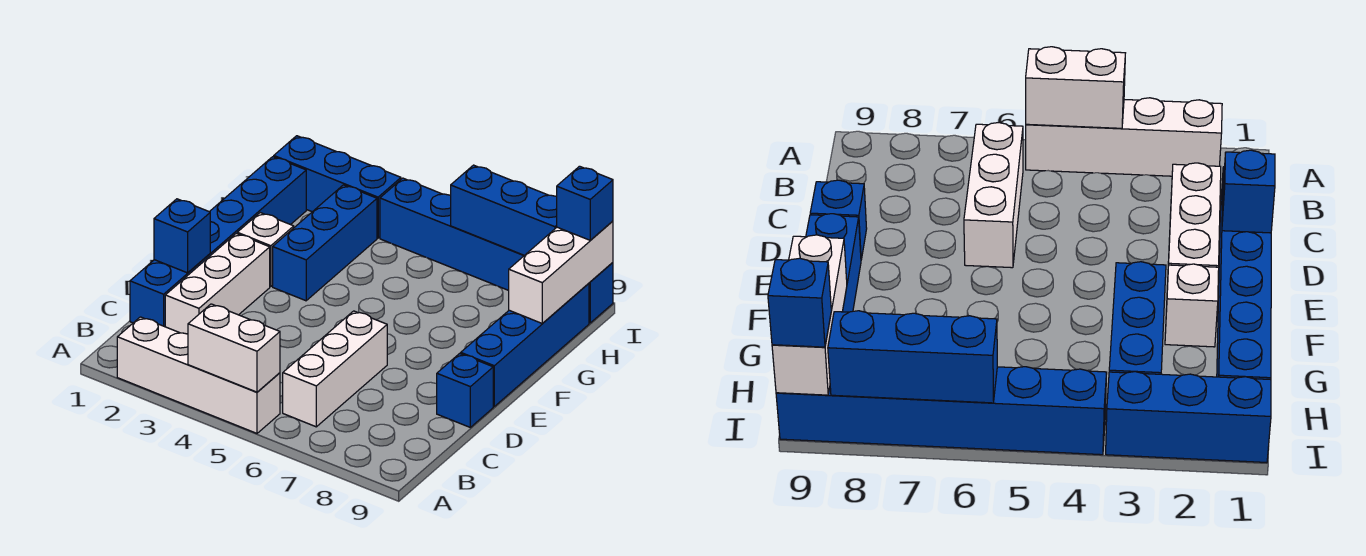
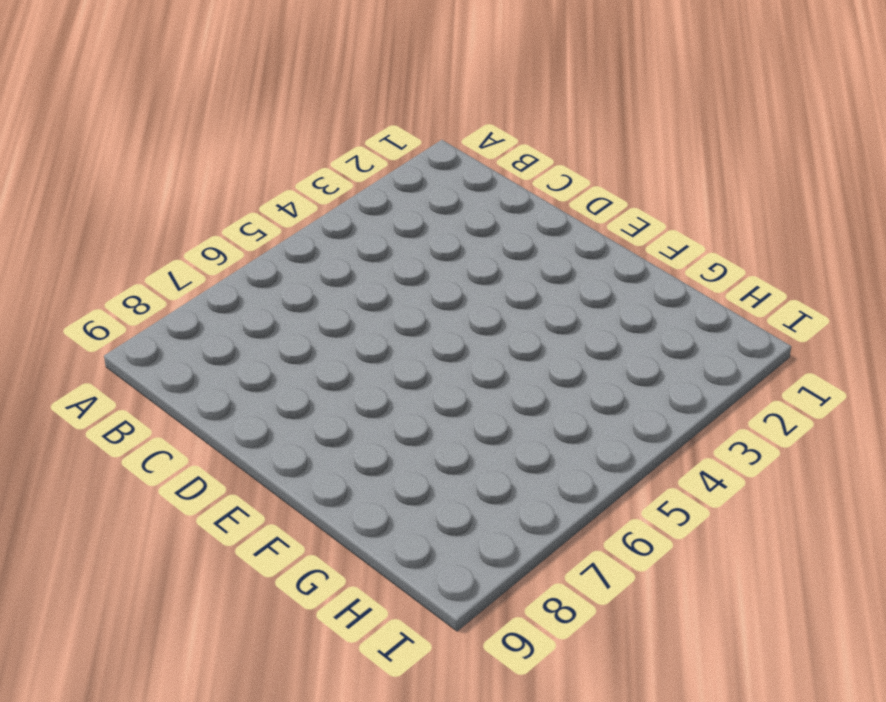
none -> white 1x4 brick [117,317,280,433]
none -> white 1x3 brick [283,311,387,427]
none -> blue 1x6 brick [130,157,306,327]

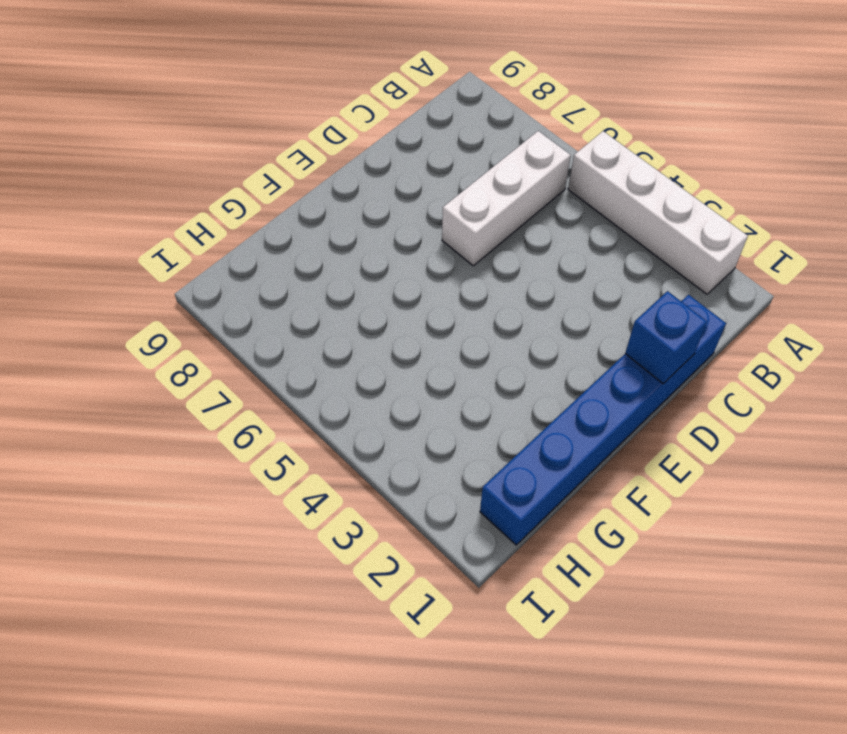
none -> white 1x3 brick [165,233,270,334]
none -> blue 1x1 brick [437,353,493,427]
none -> blue 1x4 brick [461,283,589,406]

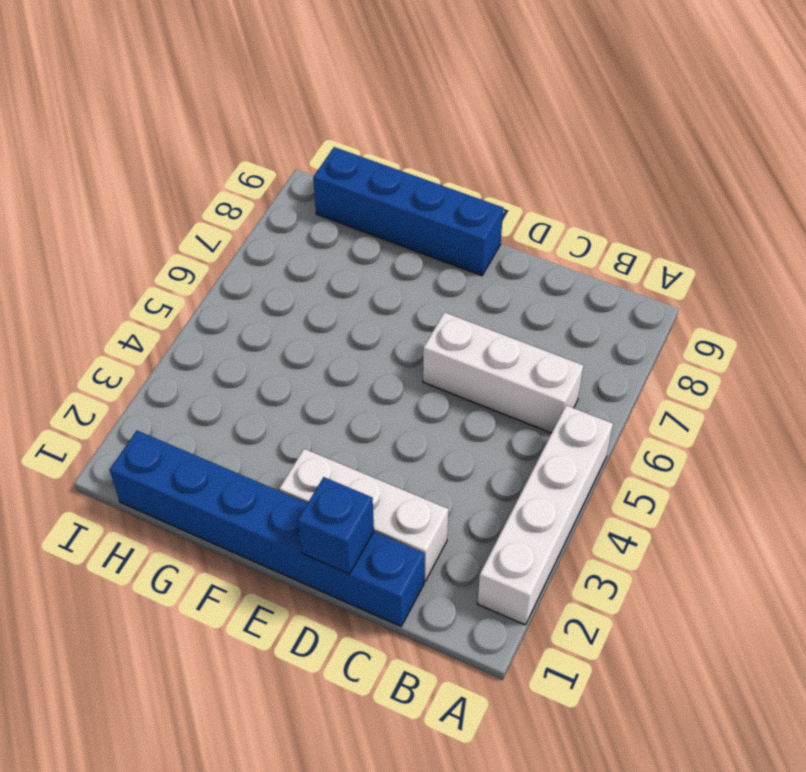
none -> blue 1x1 brick [437,353,493,427]
none -> white 1x1 brick [237,213,294,287]
none -> blue 1x3 brick [273,185,377,301]

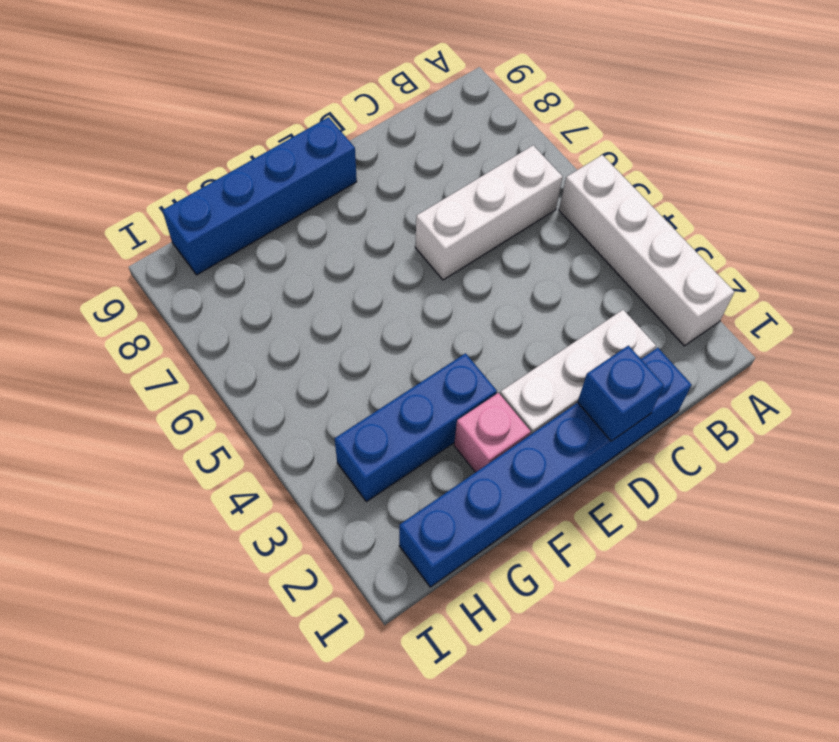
pink 1x1 brick [454,393,531,472] -> white 1x1 brick [237,213,294,287]
none -> blue 1x1 brick [437,353,493,427]
none -> blue 1x3 brick [274,136,401,238]
none -> blue 1x6 brick [380,178,613,323]

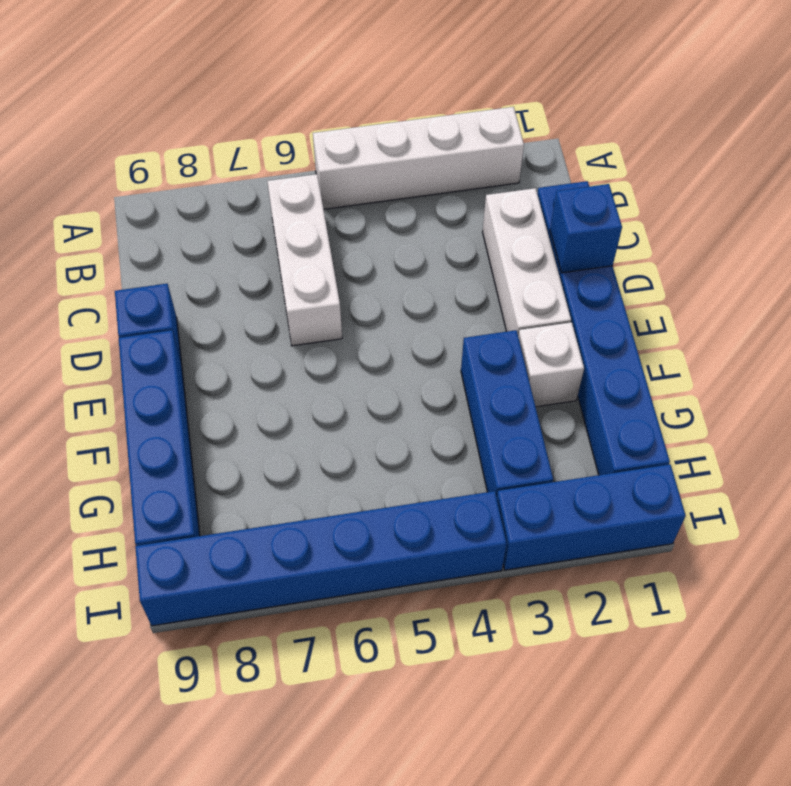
none -> white 1x2 brick [188,304,280,392]
none -> white 1x3 brick [509,221,613,324]
none -> blue 1x3 brick [451,165,557,255]

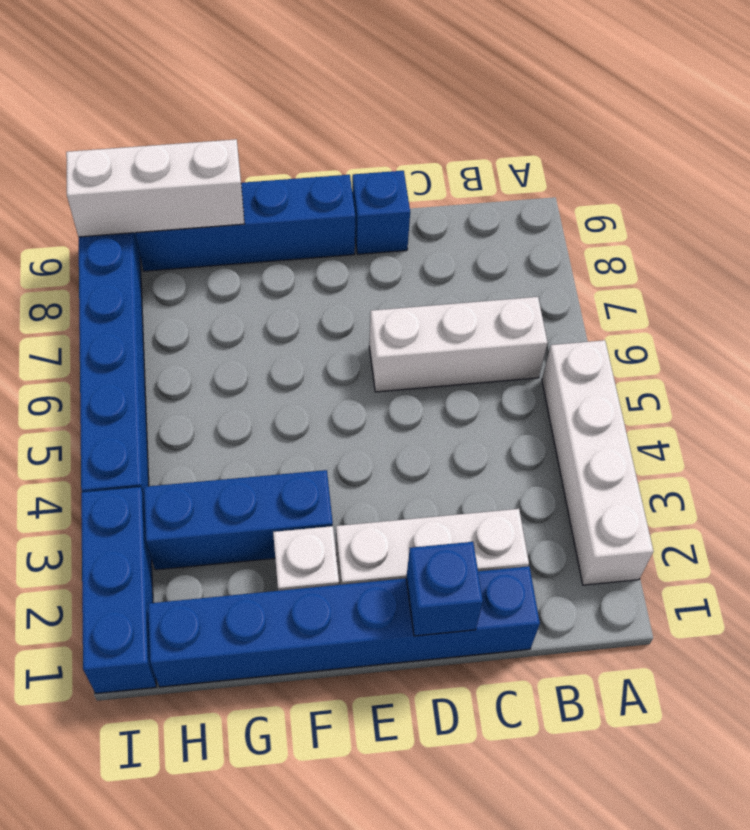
none -> white 1x2 brick [188,304,280,392]
none -> blue 1x3 brick [451,165,557,255]
none -> blue 1x1 brick [557,166,613,240]

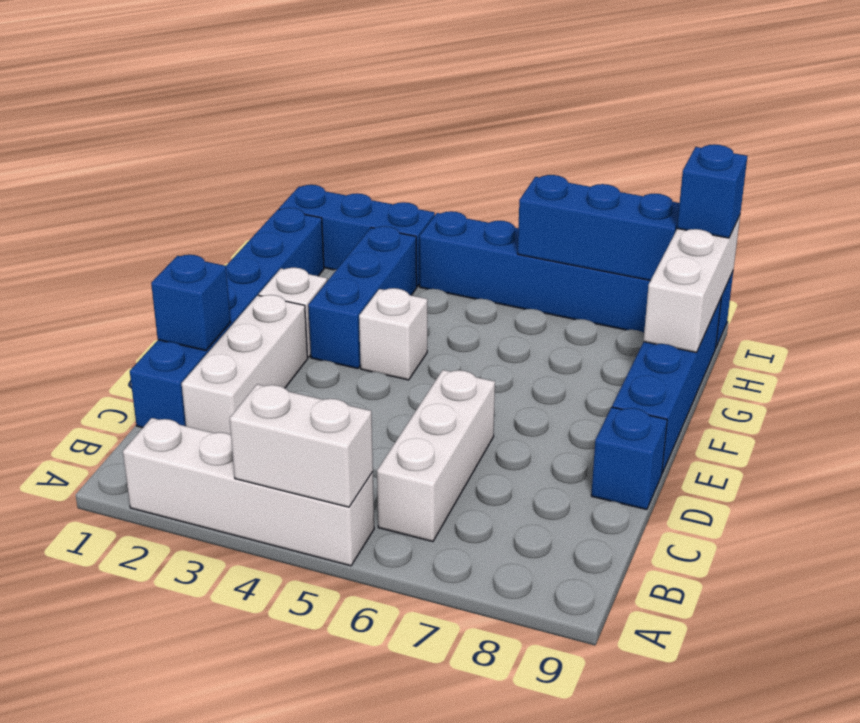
white 1x1 brick [359,288,427,380] -> none

